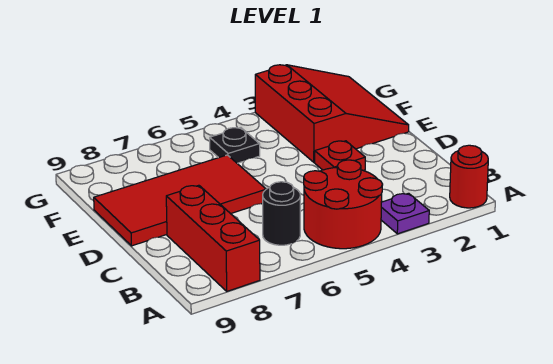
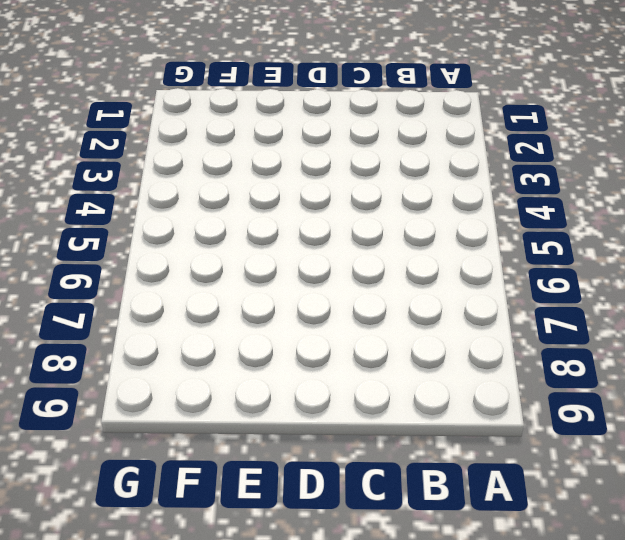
none -> red 1x1 round brick [450,145,488,208]
none -> purple 1x1 plate [381,193,429,234]

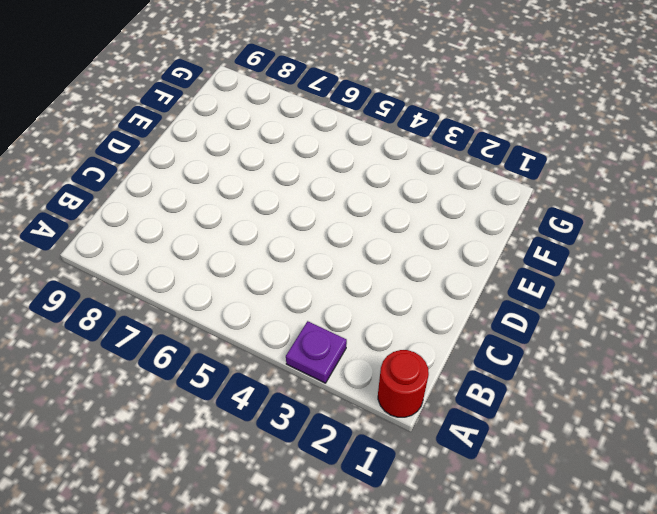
none -> red 2x2 round brick [304,160,383,249]
none -> red 1x3 brick [166,185,260,291]

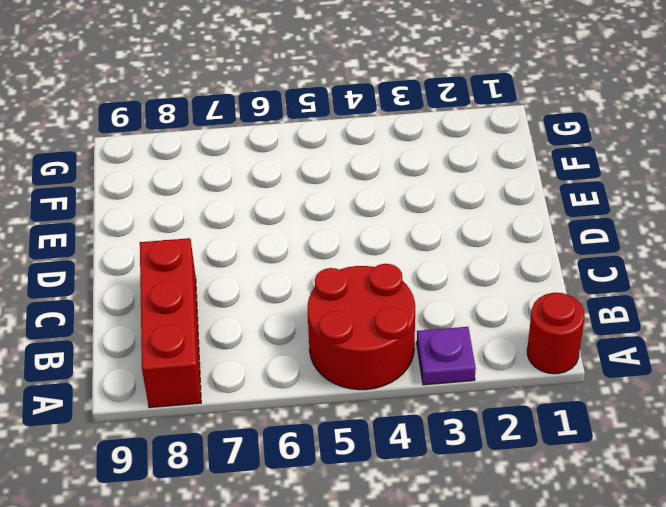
none -> black 1x1 round brick [263,182,300,245]
none -> red 1x1 plate [315,141,365,170]

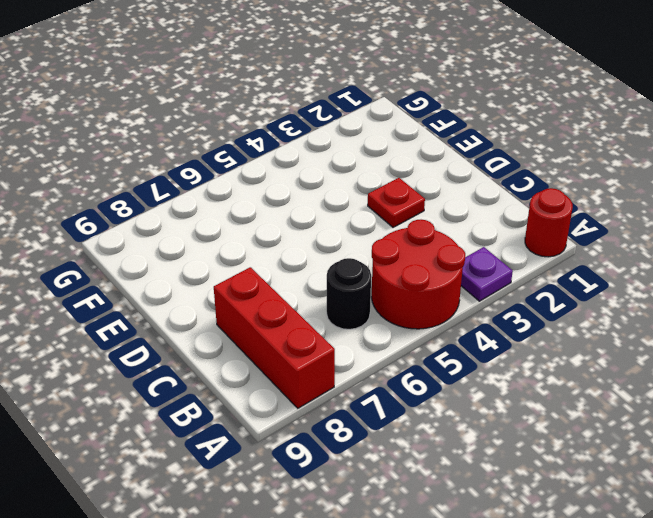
none -> red 2x4 tile [94,155,266,246]
none -> red 3x3 slope [255,65,409,162]

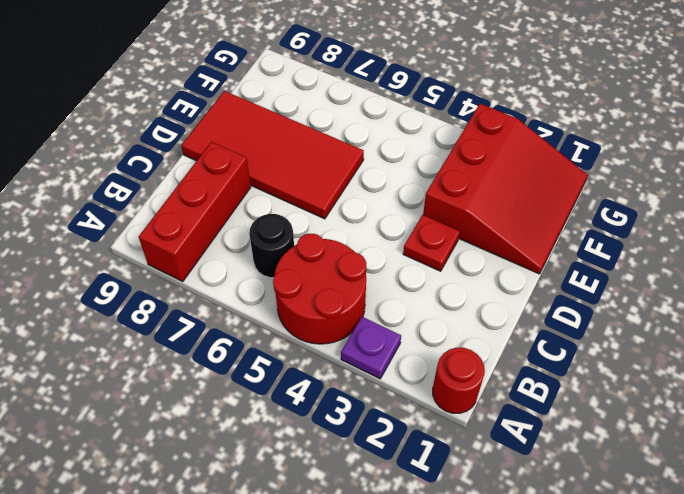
none -> black 1x1 plate [210,128,260,163]

